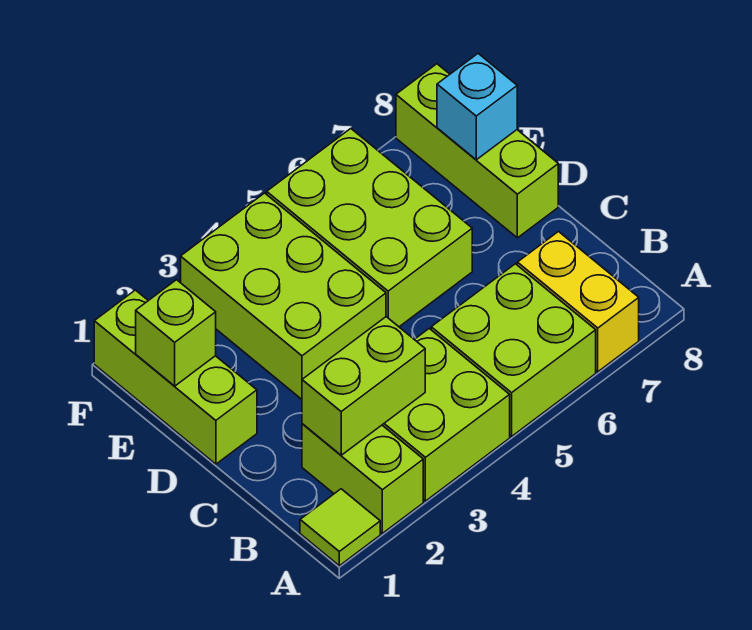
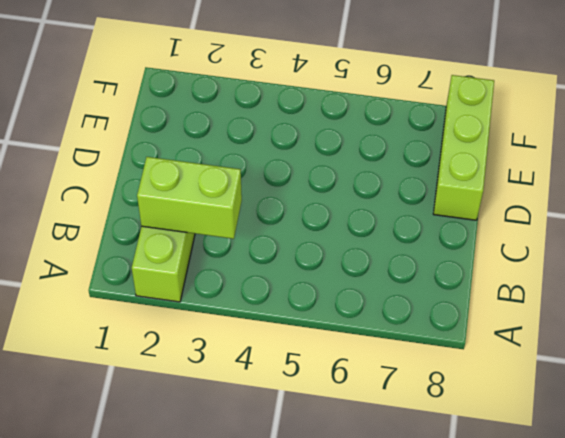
none -> lime 1x1 tile [300,489,380,566]
none -> lime 2x2 brick [383,329,510,501]
none -> lime 2x2 brick [431,264,596,436]

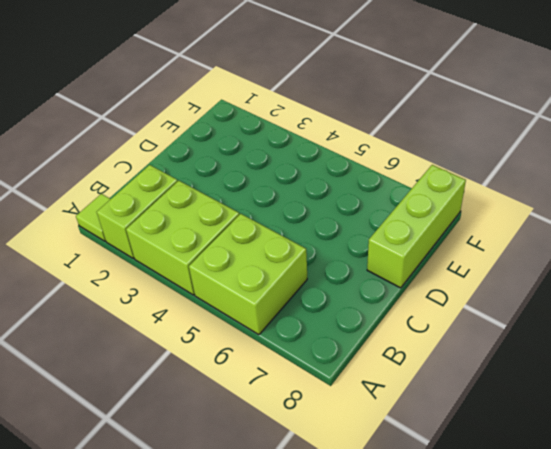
none -> yellow 1x2 brick [517,232,639,372]
none -> lime 1x3 brick [94,290,257,464]
none -> lime 2x3 brick [181,193,386,399]

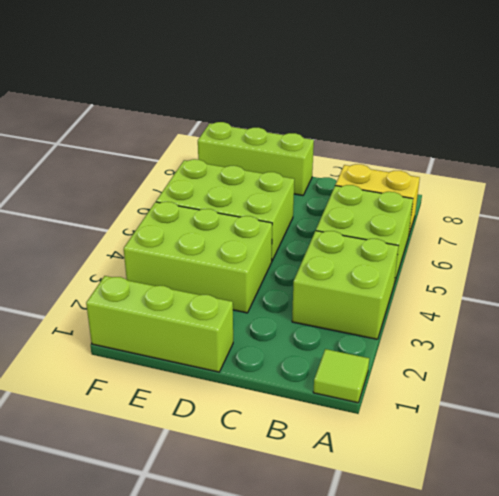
none -> lime 1x2 brick [302,424,423,533]
none -> lime 1x2 brick [302,317,425,455]
none -> lime 1x1 brick [136,280,216,386]

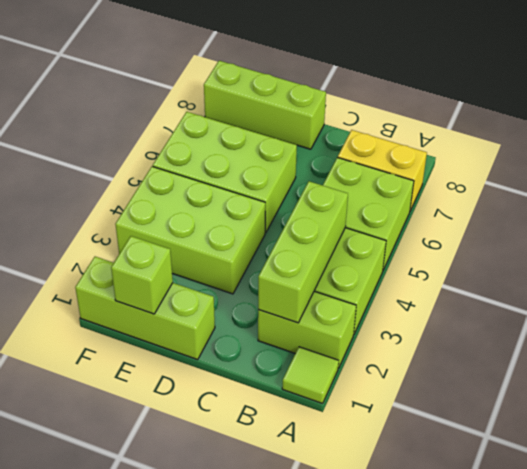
lime 1x3 brick [258,181,348,323] -> lime 1x2 brick [302,317,425,455]
none -> cyan 1x1 brick [437,54,517,160]

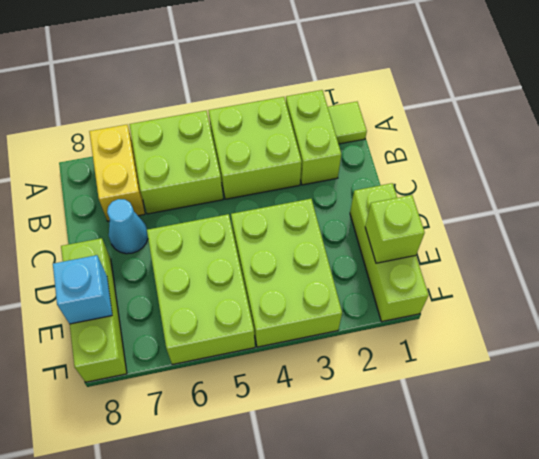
cyan 1x1 cone [107,199,148,254] -> none
none -> lime 1x2 brick [302,317,425,455]

